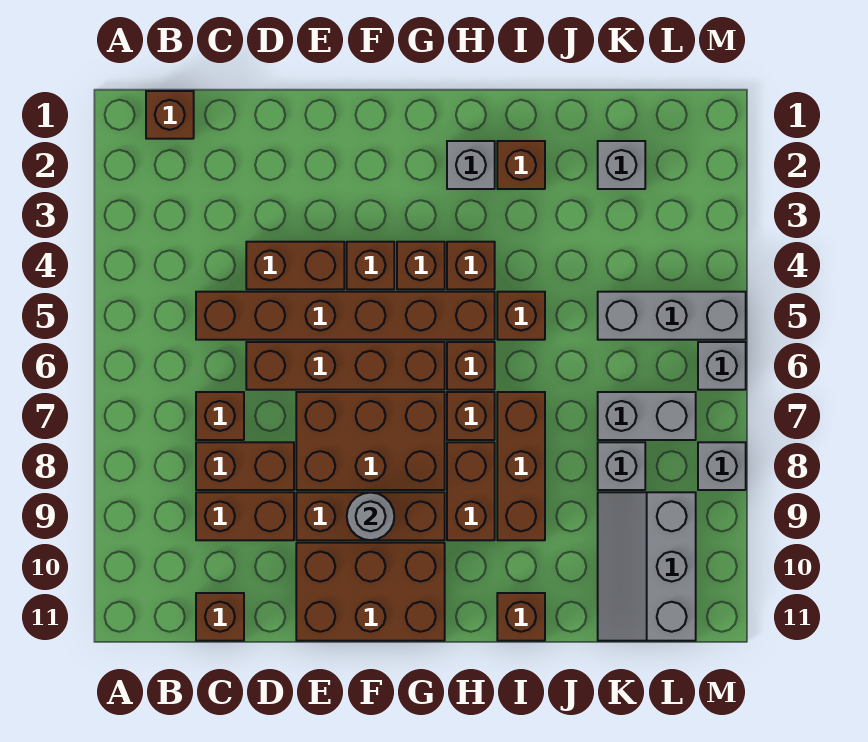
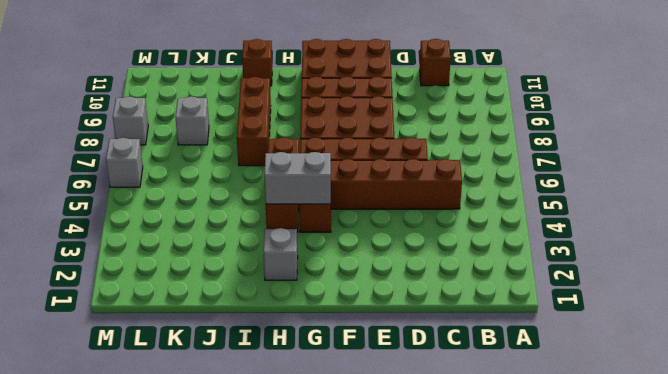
grey 1x2 brick [264,152,331,204] -> grey 1x2 brick moved to [598,392,696,440]
none -> brown 1x1 brick [146,91,194,139]
none -> brown 1x1 brick [196,392,244,440]
none -> brown 1x2 brick [196,442,294,490]
none -> brown 1x2 brick [196,492,294,540]

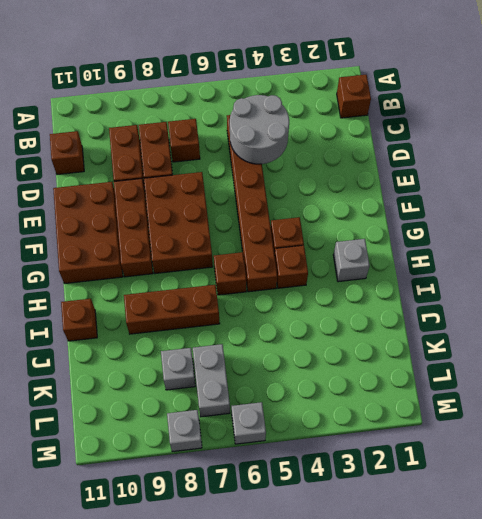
grey 2x2 round brick [230,95,289,164] -> none
none -> brown 1x2 brick [246,242,344,289]
none -> brown 1x4 brick [246,342,445,390]
none -> brown 1x1 brick [347,242,394,289]
none -> brown 1x1 brick [447,392,495,440]

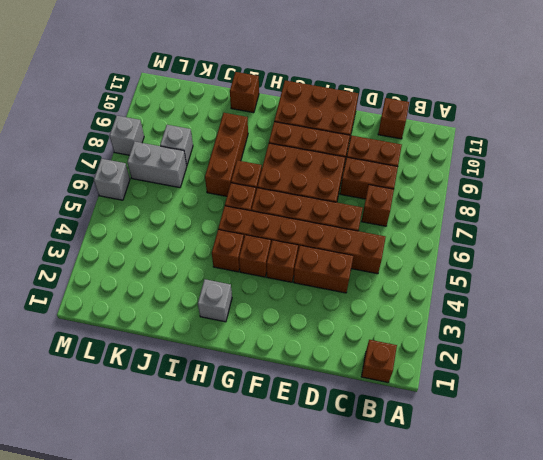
none -> brown 1x2 brick [447,442,495,540]
none -> brown 1x1 brick [497,141,545,189]
none -> brown 1x1 brick [497,292,545,340]
none -> grey 1x1 brick [598,141,645,189]

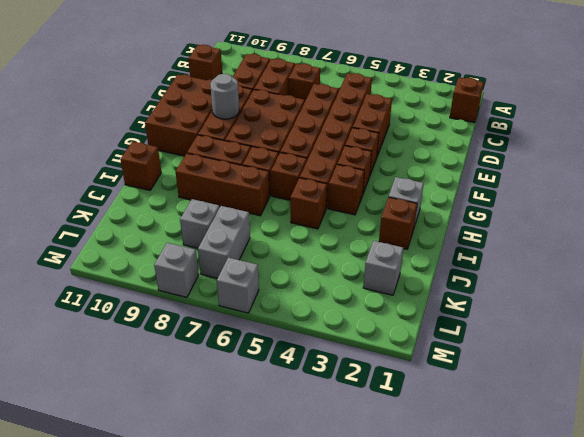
none -> grey 1x3 brick [598,292,746,340]
none -> grey 2x3 slope [598,492,696,641]

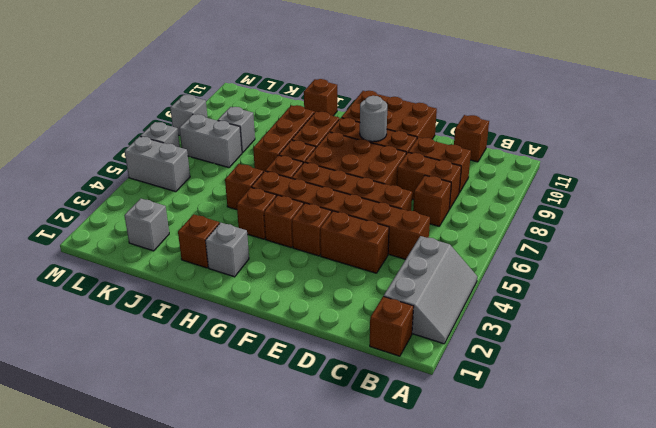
grey 2x3 slope [384,236,477,344] -> grey 2x3 slope moved to [598,492,696,641]
grey 1x2 brick [125,136,190,192] -> grey 1x3 brick [598,292,746,340]

